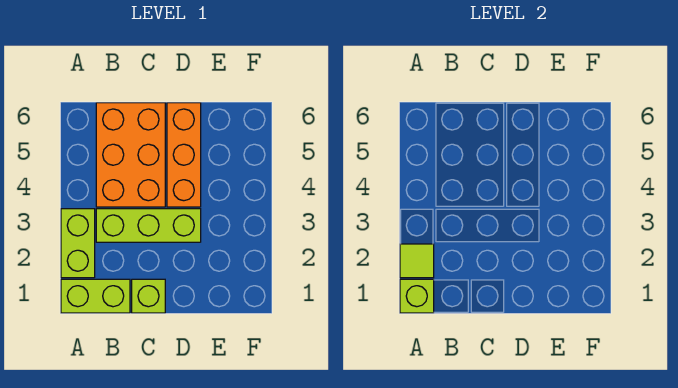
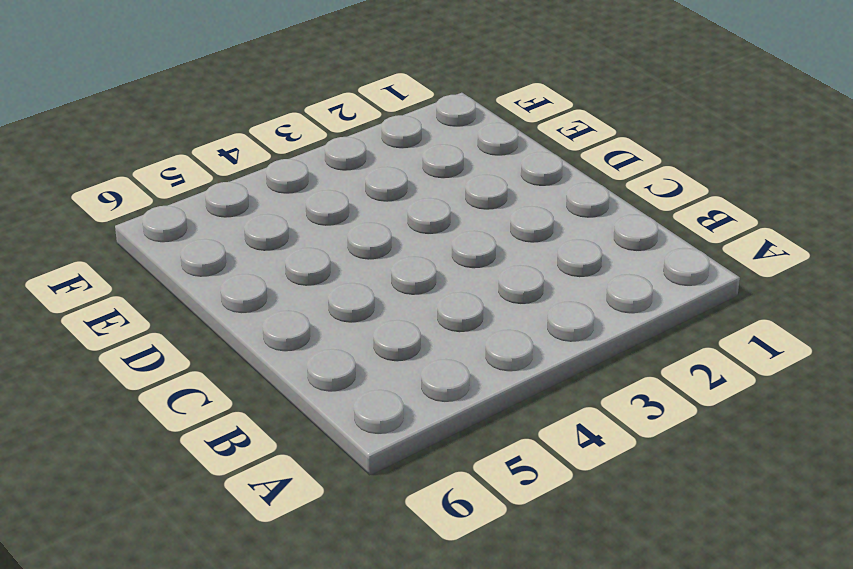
none -> lime 1x2 brick [61,279,130,313]
none -> lime 1x2 brick [61,209,95,278]

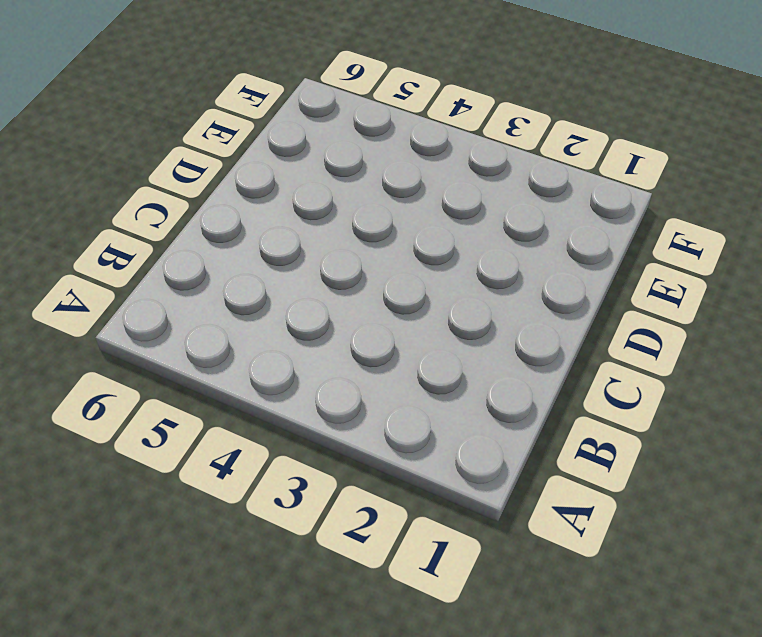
none -> lime 1x2 brick [61,279,130,313]
none -> lime 1x2 brick [61,209,95,278]

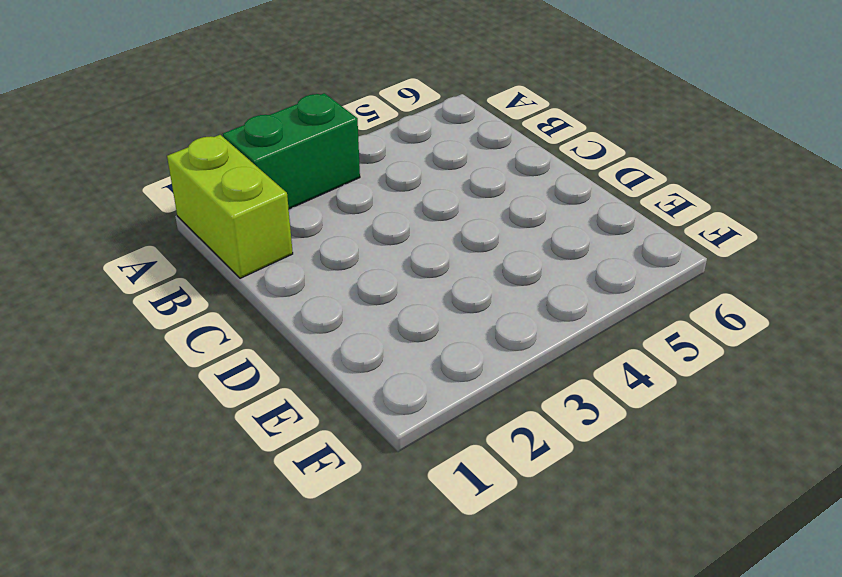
green 1x2 brick [223,93,360,209] -> lime 1x2 brick [61,209,95,278]
none -> lime 1x3 brick [96,209,201,242]
none -> orange 2x3 brick [96,103,165,207]

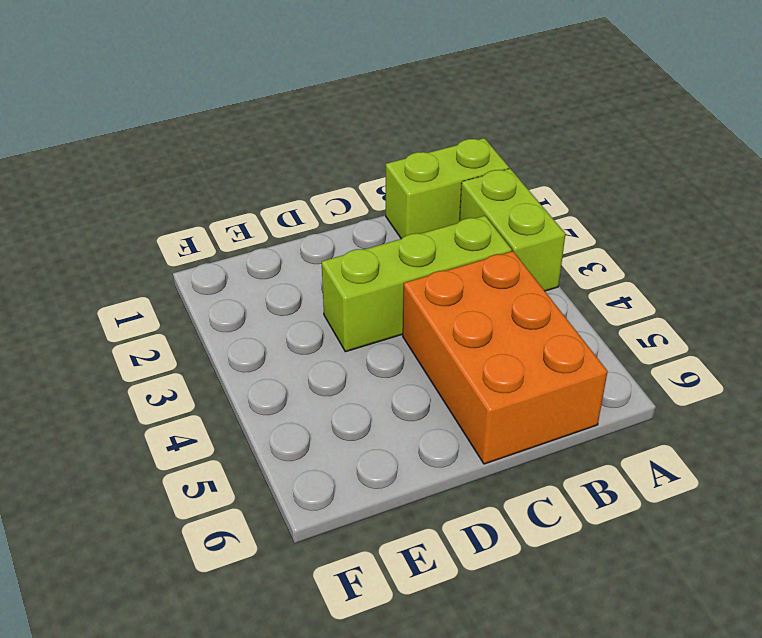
none -> lime 1x1 brick [132,279,165,313]
none -> orange 1x3 brick [167,103,201,207]

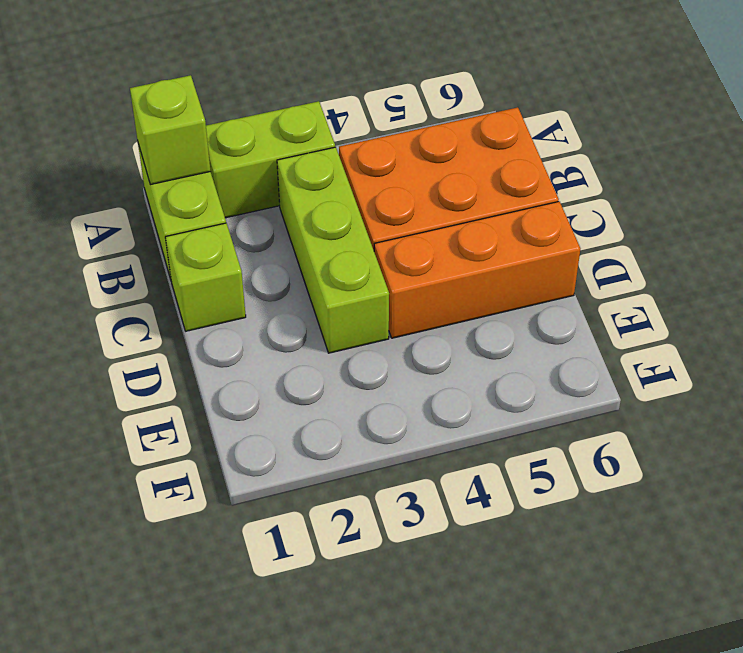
none -> lime 1x1 tile [400,244,434,278]

